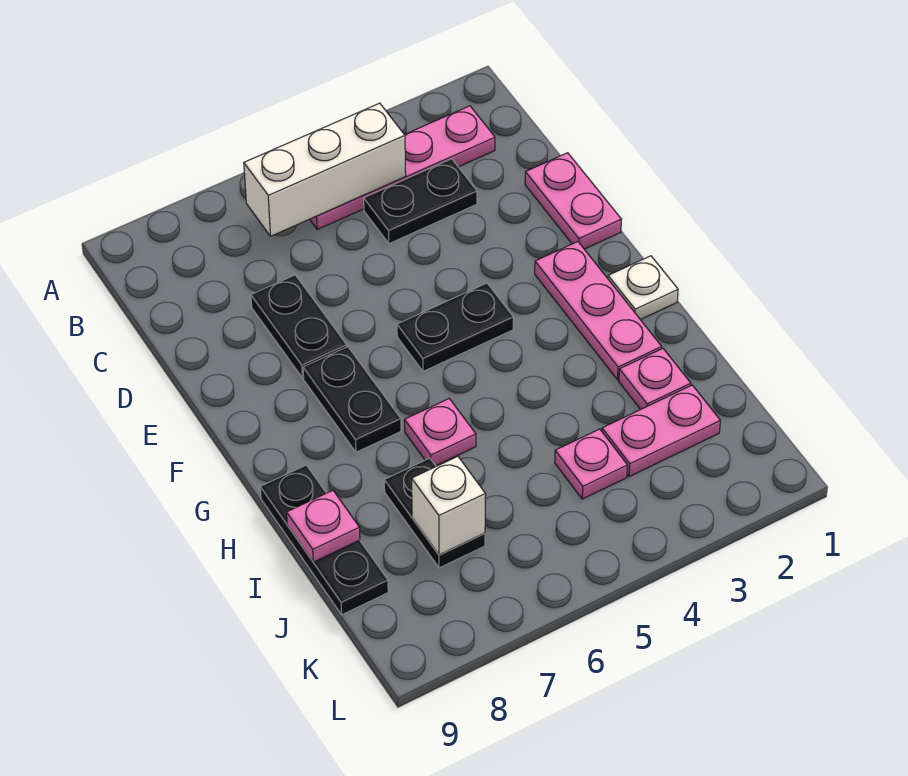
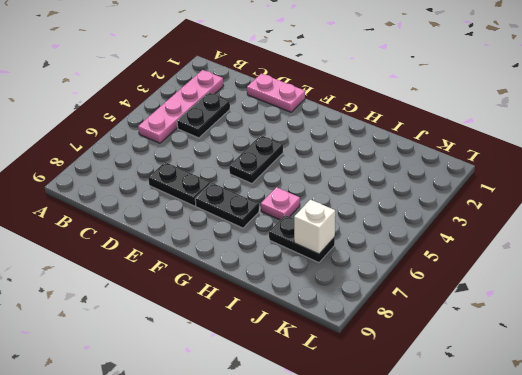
none -> pink 1x3 plate [535,242,662,380]
none -> white 1x1 plate [608,256,678,320]
none -> black 1x3 plate [260,465,388,615]

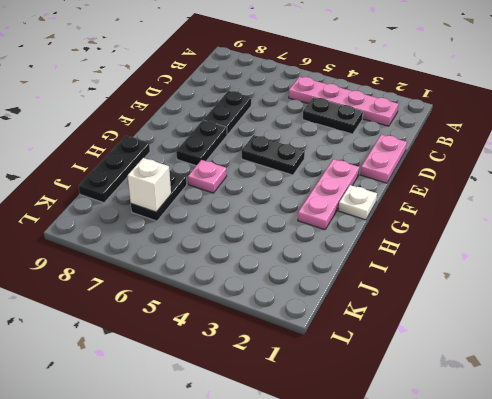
none -> pink 1x1 plate [619,349,691,409]
none -> pink 1x2 plate [602,385,720,477]
none -> pink 1x1 plate [555,429,628,499]

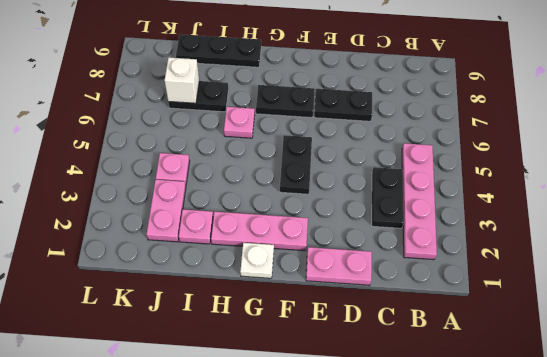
none -> white 1x3 brick [244,103,406,236]
none -> pink 1x1 plate [287,490,360,562]

